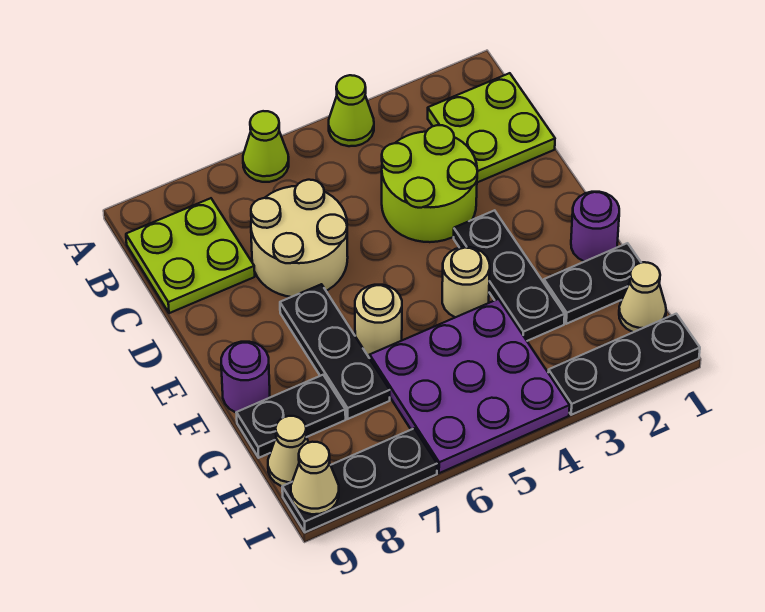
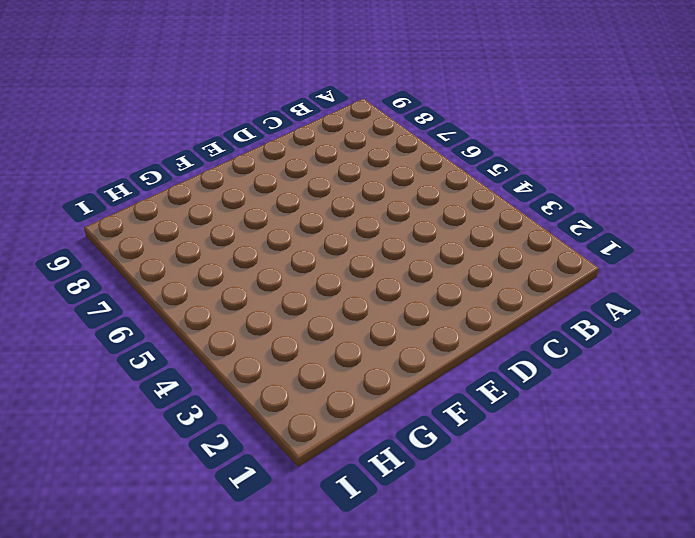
none -> lime 1x1 cone [329,75,374,146]
none -> lime 1x1 cone [243,111,289,182]
none -> lime 2x2 plate [428,73,555,182]

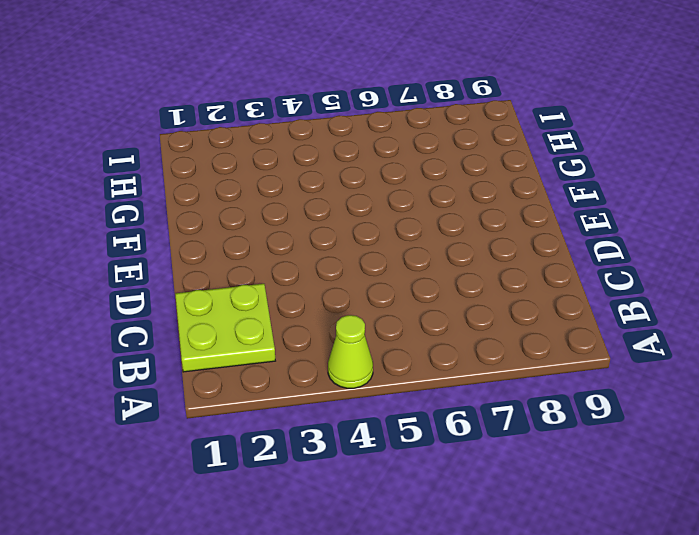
none -> lime 1x1 cone [243,111,289,182]
none -> lime 2x2 plate [126,198,255,313]
none -> lime 2x2 round brick [382,125,478,242]

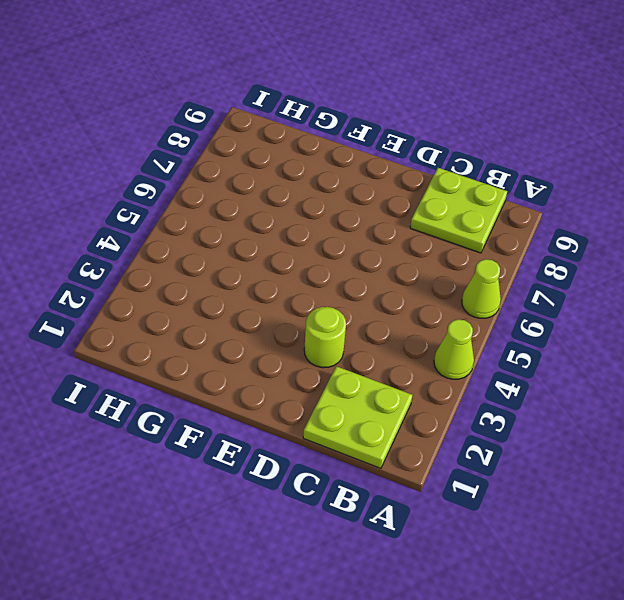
lime 1x1 round brick [304,307,346,368] -> lime 2x2 round brick [382,125,478,242]
none -> tan 2x2 round brick [251,180,348,297]
none -> black 1x3 plate [454,210,565,341]
none -> black 1x3 plate [280,284,390,419]

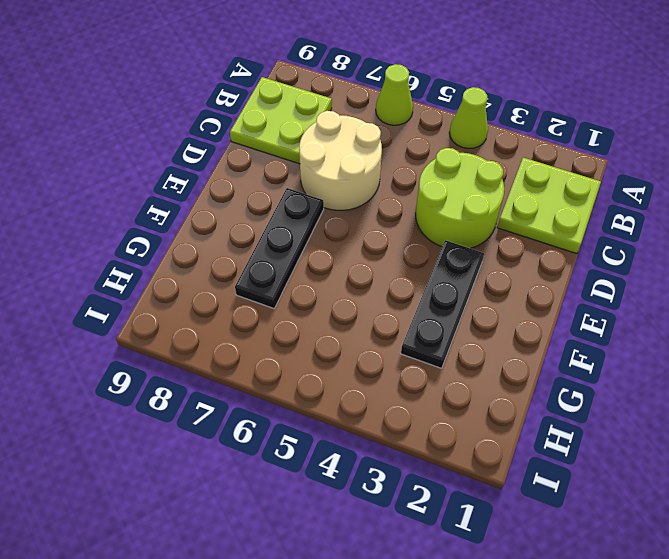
none -> purple 1x1 round brick [571,192,619,262]
none -> tan 1x1 round brick [442,247,490,317]
none -> tan 1x1 round brick [355,285,402,355]

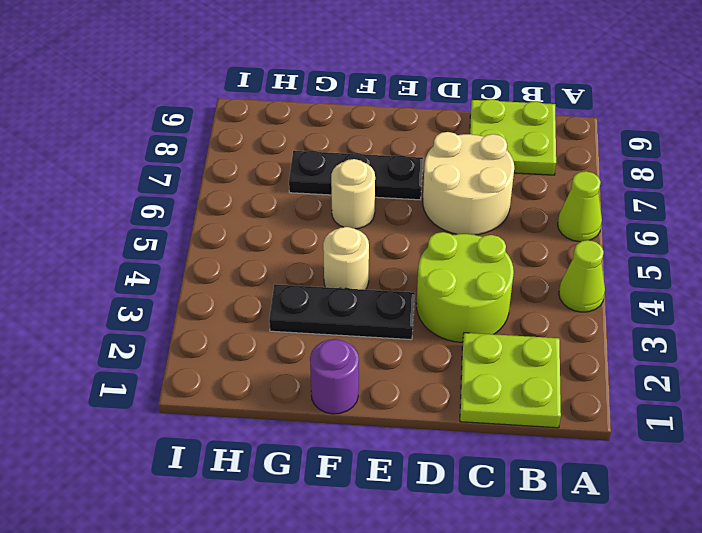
none -> purple 1x1 round brick [221,342,270,412]
none -> black 1x2 plate [544,243,641,324]
none -> purple 3x3 plate [370,299,570,473]

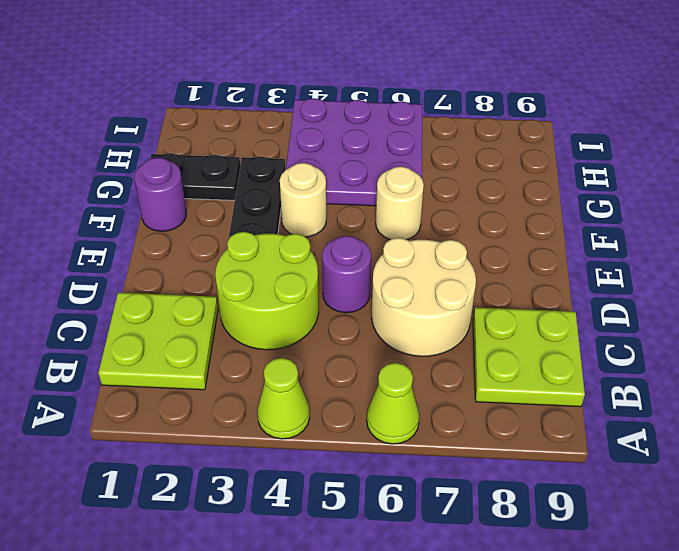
purple 1x1 round brick [322,236,371,313] -> purple 1x1 round brick moved to [221,342,270,412]
none -> black 1x3 plate [280,284,390,419]
none -> black 1x2 plate [236,375,346,458]
none -> tan 1x1 cone [619,262,666,332]

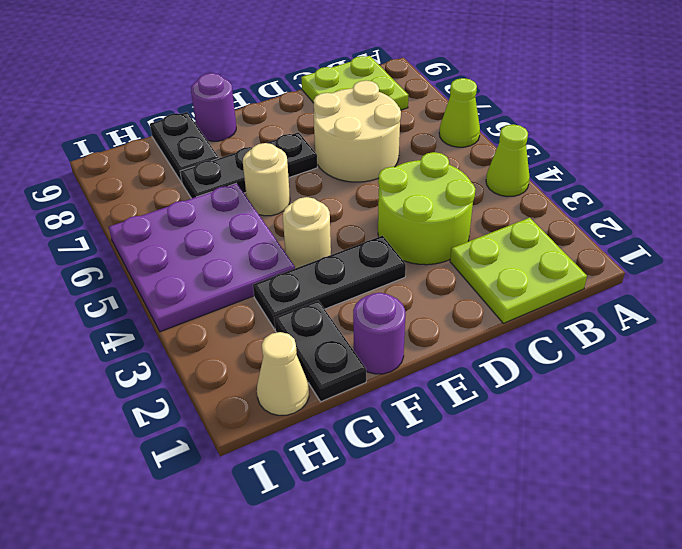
none -> tan 1x1 cone [268,416,309,486]
none -> black 1x3 plate [548,314,700,415]
none -> black 1x3 plate [282,428,437,532]

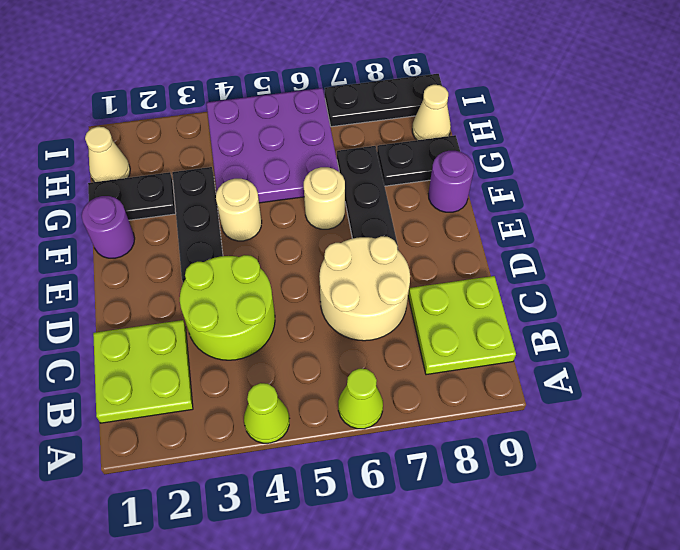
none -> black 1x3 plate [548,314,700,415]
none -> tan 1x1 cone [291,442,339,514]

